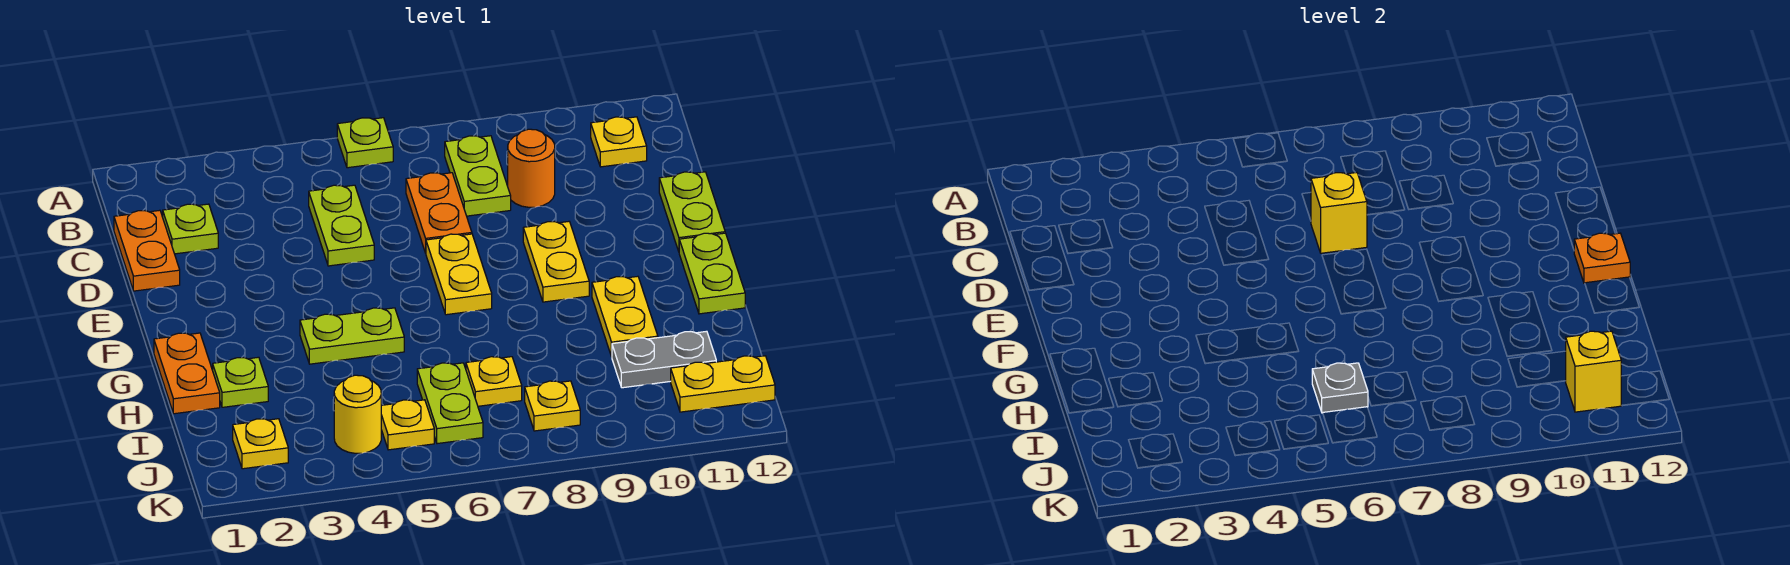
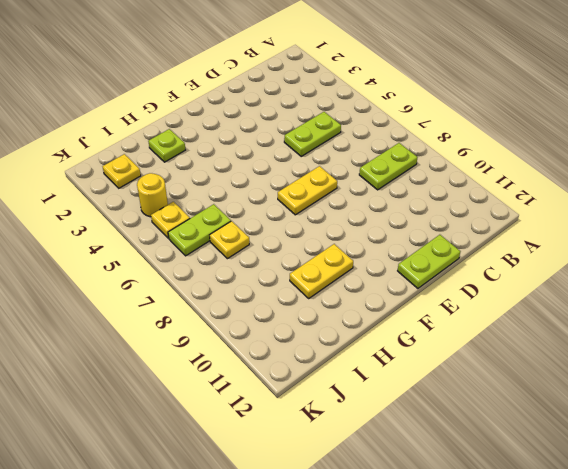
none -> lime 1x1 plate [337,118,393,168]
none -> yellow 1x1 plate [591,117,647,167]
none -> orange 1x2 plate [114,210,180,291]

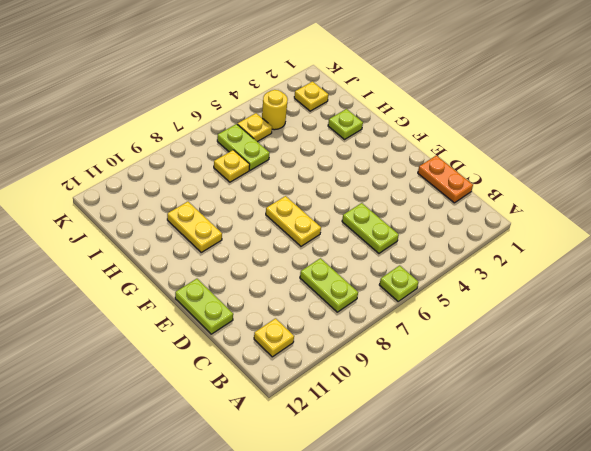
none -> lime 1x1 plate [163,204,218,254]
none -> orange 1x2 plate [406,173,472,253]
none -> orange 1x1 round brick [508,129,555,207]

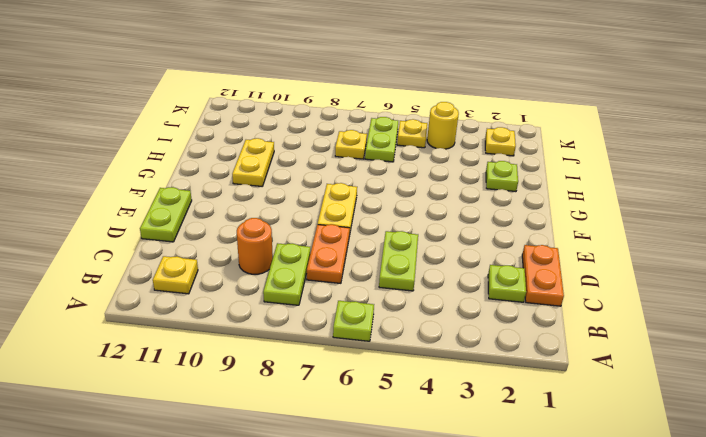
none -> yellow 1x2 plate [523,222,589,302]
none -> lime 1x2 plate [679,233,745,314]
none -> orange 1x2 plate [154,333,220,414]

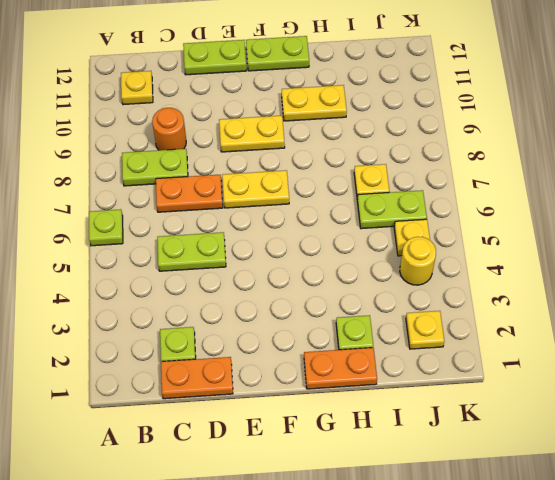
none -> lime 1x2 plate [300,308,404,364]
none -> grey 1x2 plate [612,331,716,388]
none -> yellow 1x1 plate [525,381,580,431]

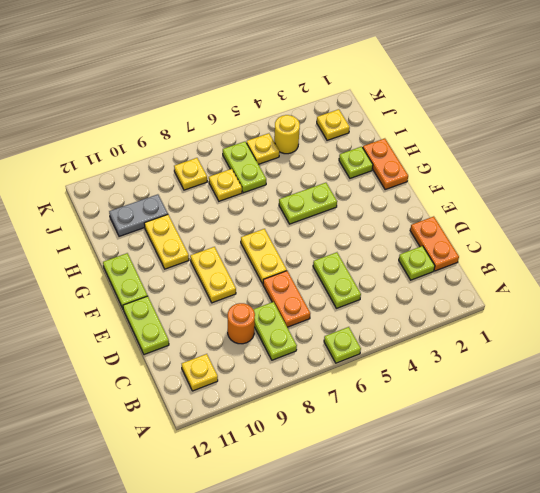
none -> yellow 1x2 plate [671,356,775,412]
none -> yellow 1x1 brick [1311,173,1367,253]
none -> orange 1x1 plate [1574,233,1630,283]

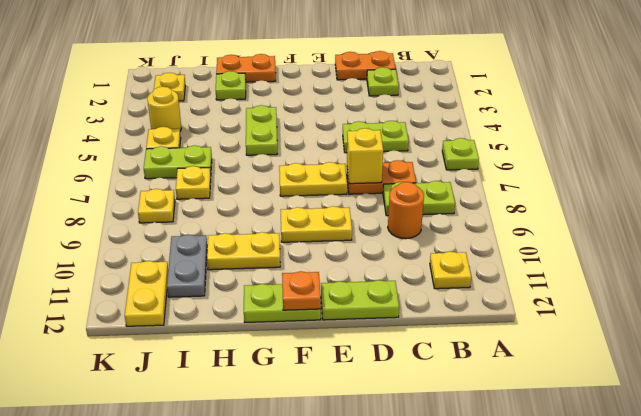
none -> grey 1x1 plate [1312,363,1368,413]
none -> yellow 1x1 brick [1566,331,1622,412]

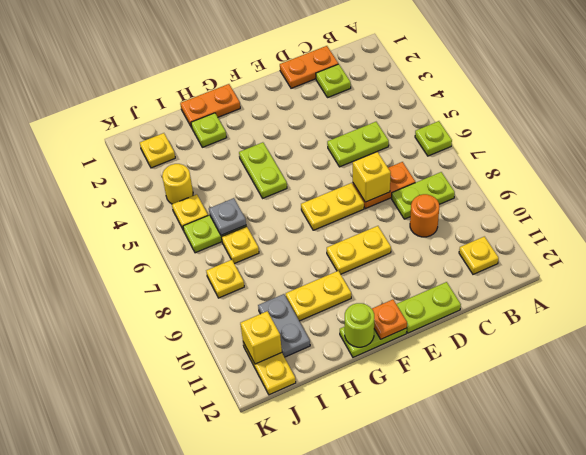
lime 1x1 round brick [345,303,374,347] -> none

